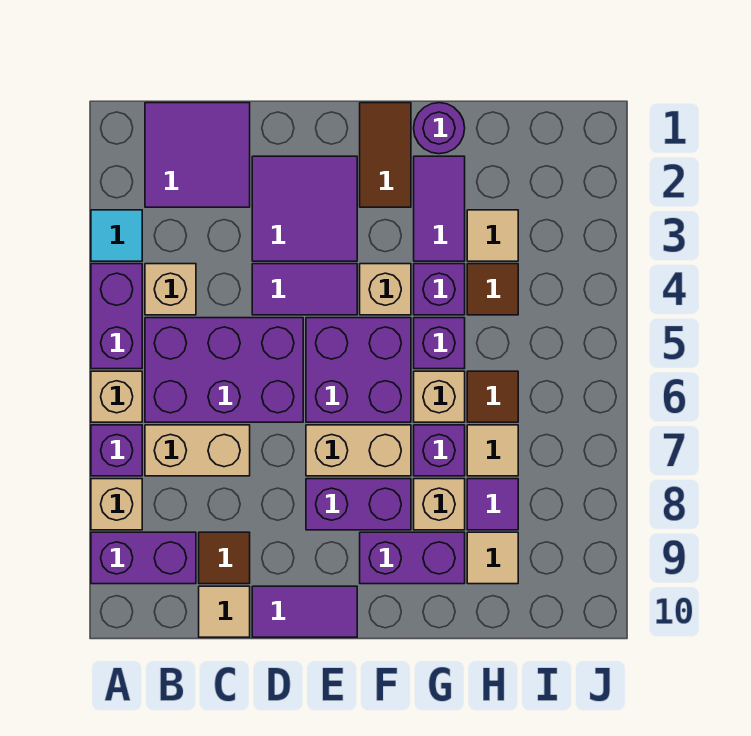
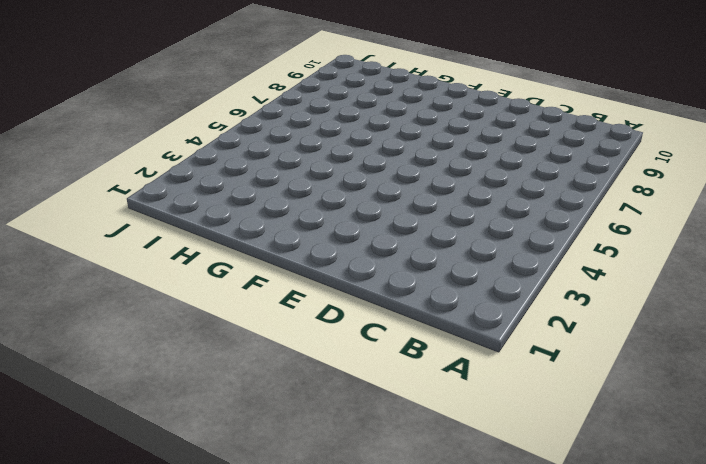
none -> cyan 1x1 tile [91,210,142,261]
none -> purple 1x2 brick [91,264,142,369]
none -> tan 1x1 brick [91,371,142,422]
none -> purple 1x1 brick [91,425,142,476]

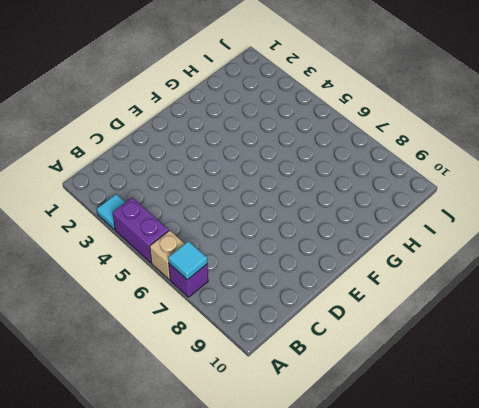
cyan 1x1 tile [168,241,207,280] -> none
none -> tan 1x1 brick [91,479,142,530]
none -> purple 1x2 brick [91,532,196,584]
none -> purple 2x2 tile [145,103,250,207]
none -> tan 1x1 brick [145,264,196,315]

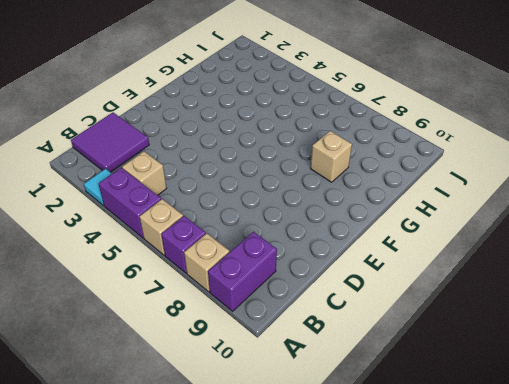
none -> purple 2x3 brick [145,318,303,422]
none -> tan 1x2 brick [145,425,250,476]
none -> brown 1x1 tile [199,532,250,584]
none -> tan 1x1 tile [199,586,250,637]

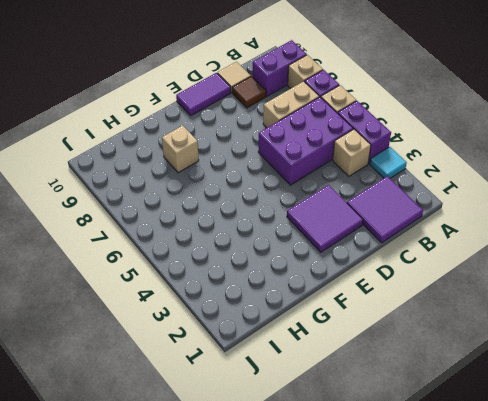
none -> purple 1x2 tile [252,264,357,315]
none -> purple 2x2 brick [306,318,411,422]
none -> tan 1x2 brick [306,425,411,476]
none -> purple 1x2 brick [306,479,411,530]

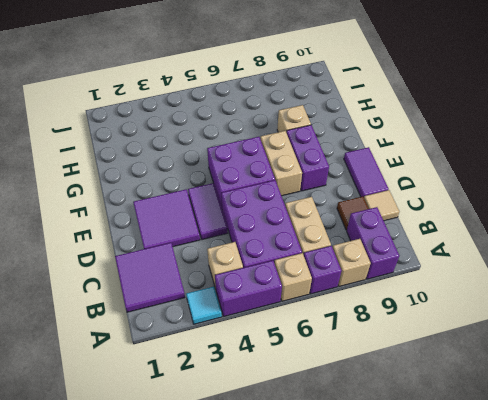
none -> brown 1x2 tile [360,103,411,207]
none -> tan 1x1 brick [360,264,411,315]
none -> purple 1x2 brick [360,532,465,584]
none -> purple 1x1 round brick [414,103,465,154]

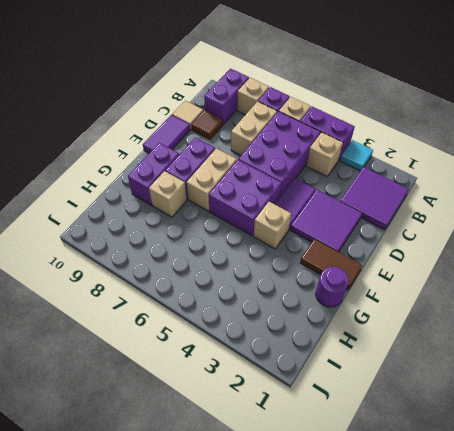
none -> purple 1x2 tile [414,156,465,261]
none -> purple 1x1 brick [414,264,465,315]
none -> purple 1x1 brick [414,318,465,369]
none -> tan 1x1 brick [414,371,465,422]

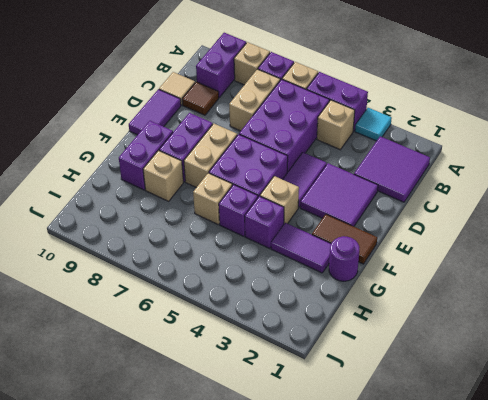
none -> purple 1x1 brick [414,425,465,476]
none -> tan 1x1 tile [467,210,518,261]
none -> brown 1x1 tile [467,264,518,315]
none -> brown 1x1 tile [467,371,518,422]

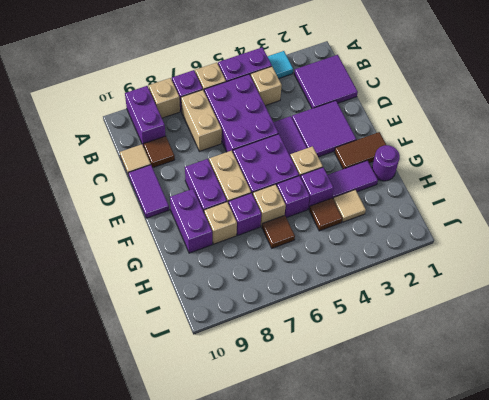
none -> tan 1x1 tile [467,425,518,476]
none -> purple 1x1 tile [467,479,518,530]
none -> tan 1x1 tile [467,532,518,584]

